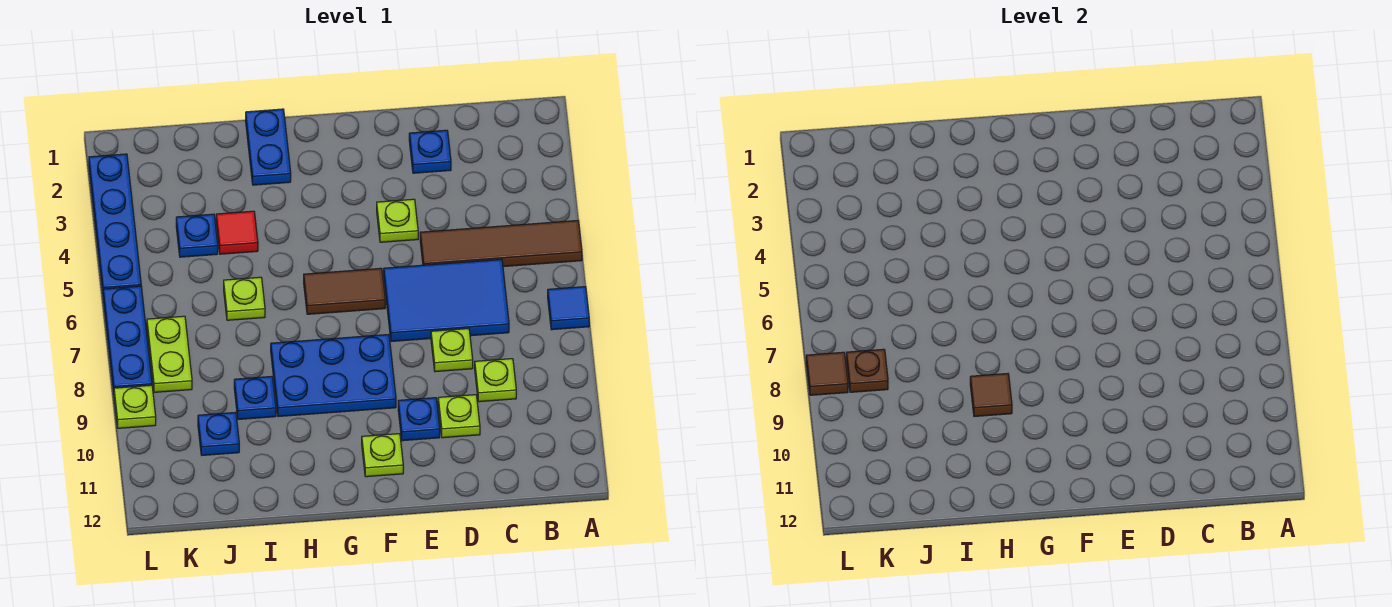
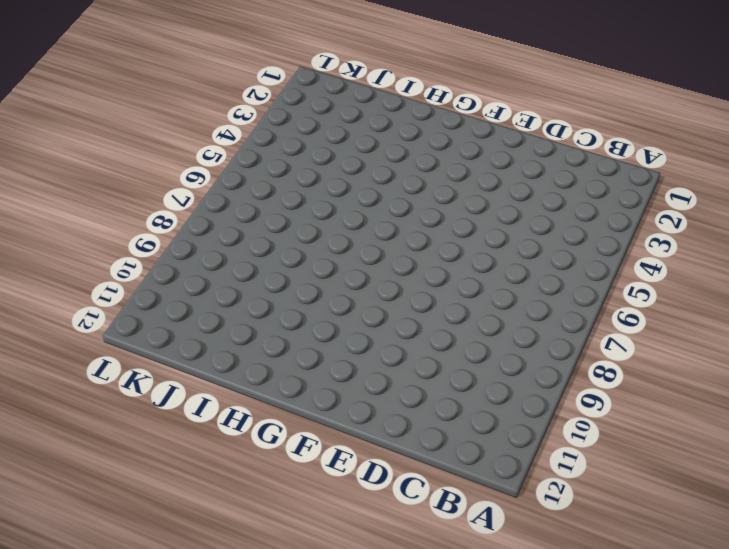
none -> brown 1x4 tile [420,220,582,267]
none -> blue 1x1 tile [548,287,589,330]
none -> blue 2x3 tile [384,259,509,341]

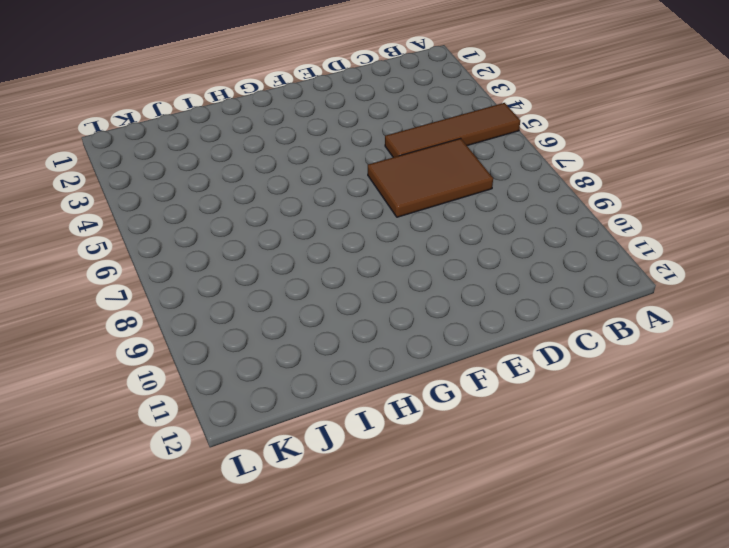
brown 2x3 tile [368,138,493,217] -> blue 2x3 tile [384,259,509,341]
none -> blue 1x1 tile [548,287,589,330]
none -> lime 1x1 plate [475,359,516,402]
none -> blue 1x1 plate [409,130,451,173]

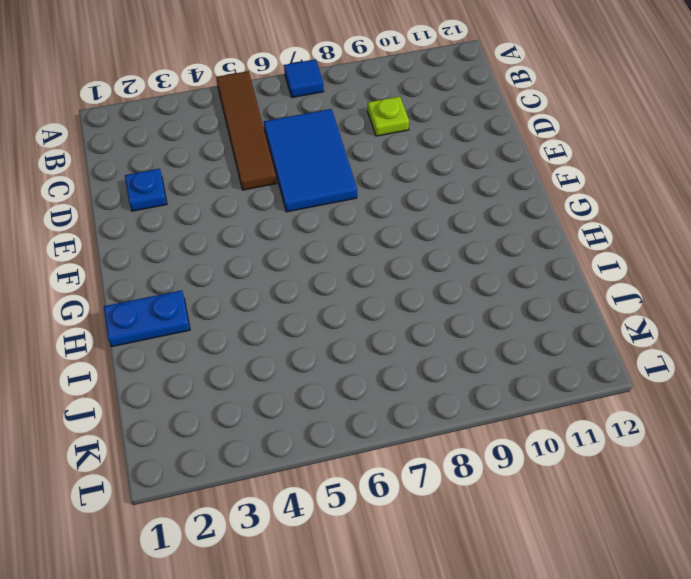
none -> lime 1x1 plate [431,329,473,372]
none -> lime 1x1 plate [438,395,480,438]
none -> lime 1x1 plate [377,199,418,242]

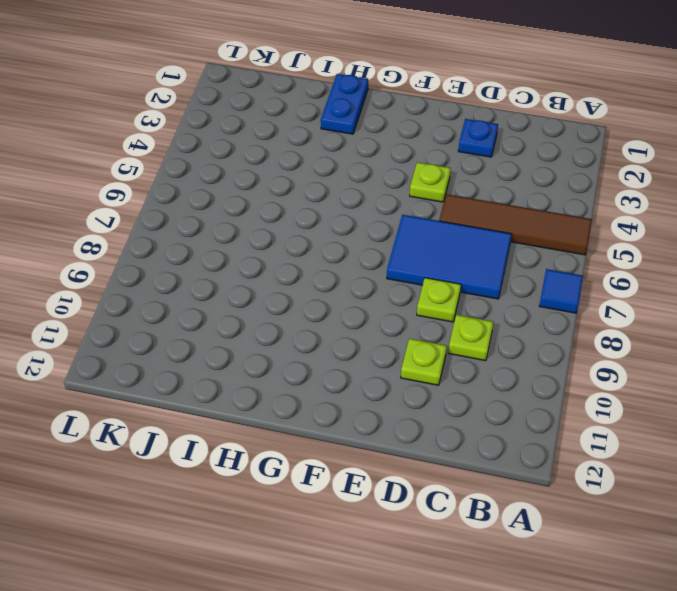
none -> blue 1x1 plate [398,398,440,441]
none -> brown 1x2 tile [304,268,385,314]
none -> blue 2x3 plate [271,334,396,417]

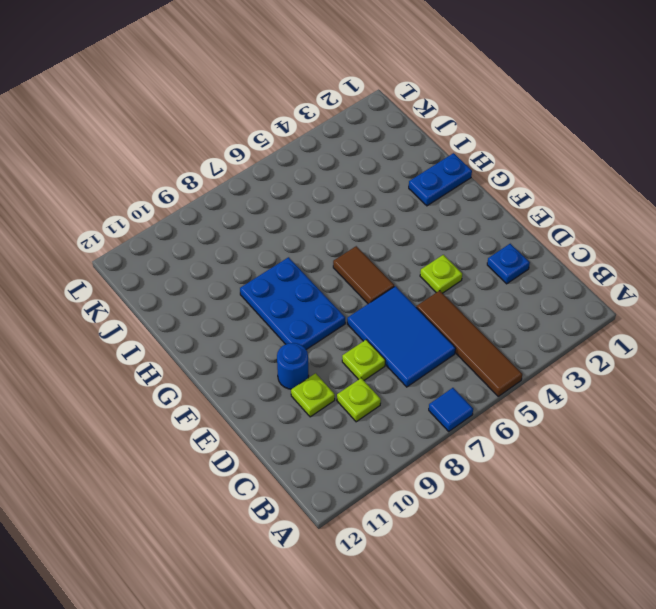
blue 1x1 round brick [277,343,309,389] -> blue 1x1 plate [398,398,440,441]
none -> lime 1x1 plate [362,434,403,477]
none -> red 1x1 tile [216,211,258,254]
none -> lime 1x1 plate [224,277,265,320]

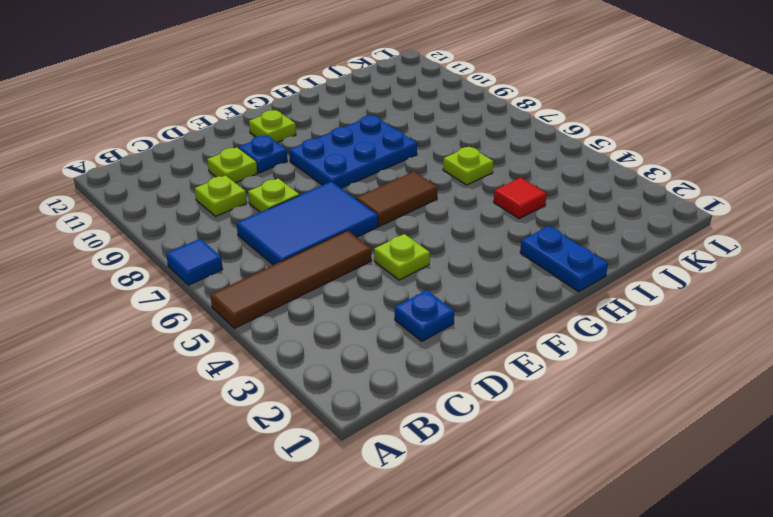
none -> blue 1x1 plate [234,376,276,419]
none -> blue 1x1 plate [176,214,218,257]
none -> blue 1x1 plate [198,412,239,455]

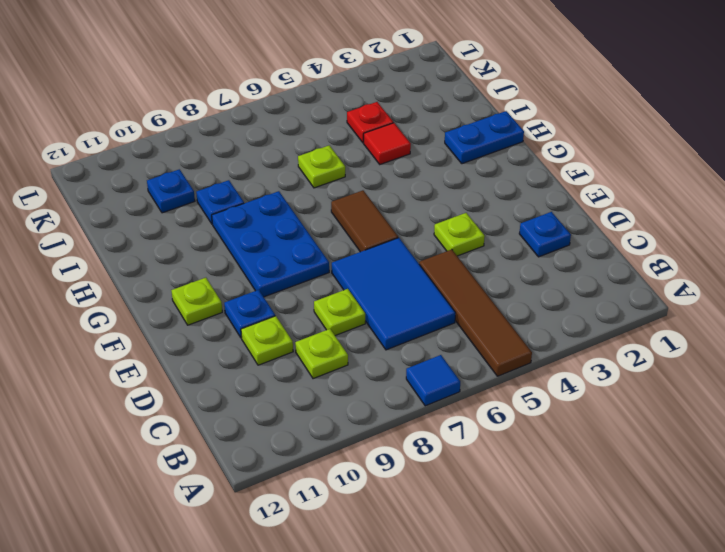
red 1x1 plate [347,102,393,143] -> blue 1x1 plate [176,214,218,257]
none -> lime 1x2 plate [147,316,192,392]
none -> blue 1x4 plate [89,154,141,291]
none -> blue 1x3 plate [103,286,152,391]

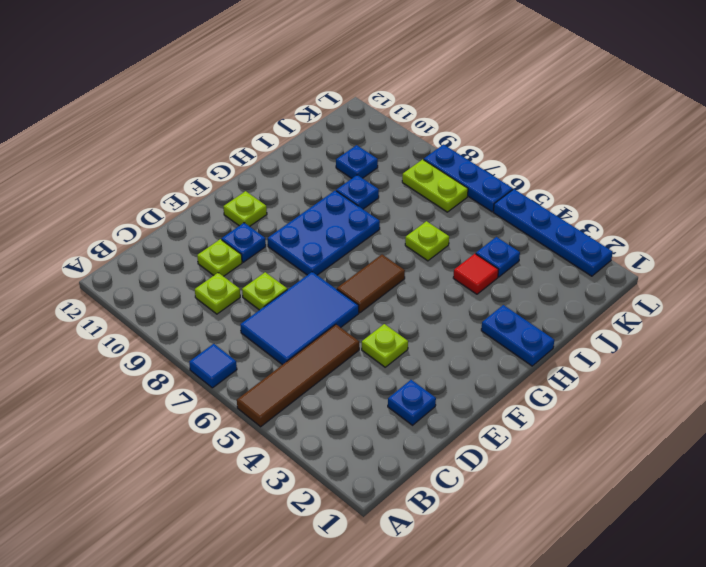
none -> lime 1x1 plate [114,385,156,428]
none -> brown 1x1 tile [970,374,1012,417]
none -> brown 1x1 plate [847,349,888,392]

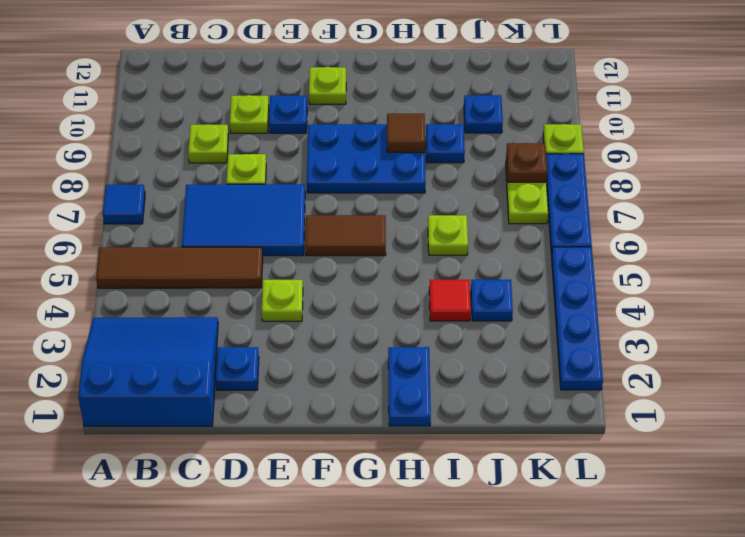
blue 3x3 slope [78,317,218,426] -> none
none -> brown 1x1 tile [806,352,848,395]

